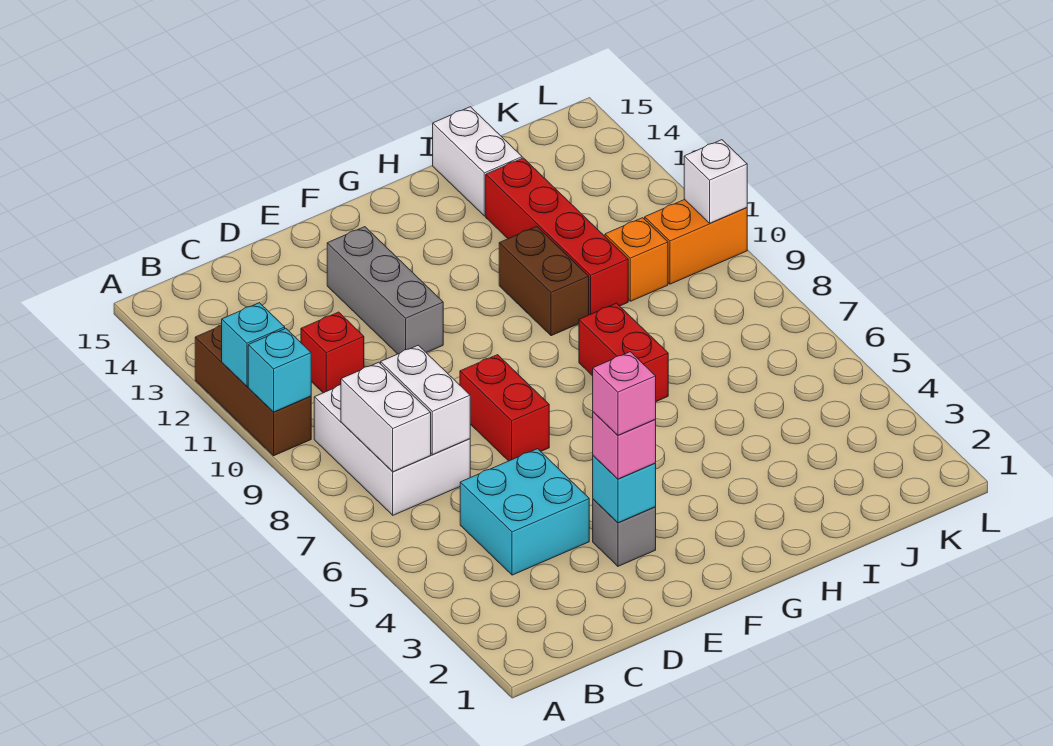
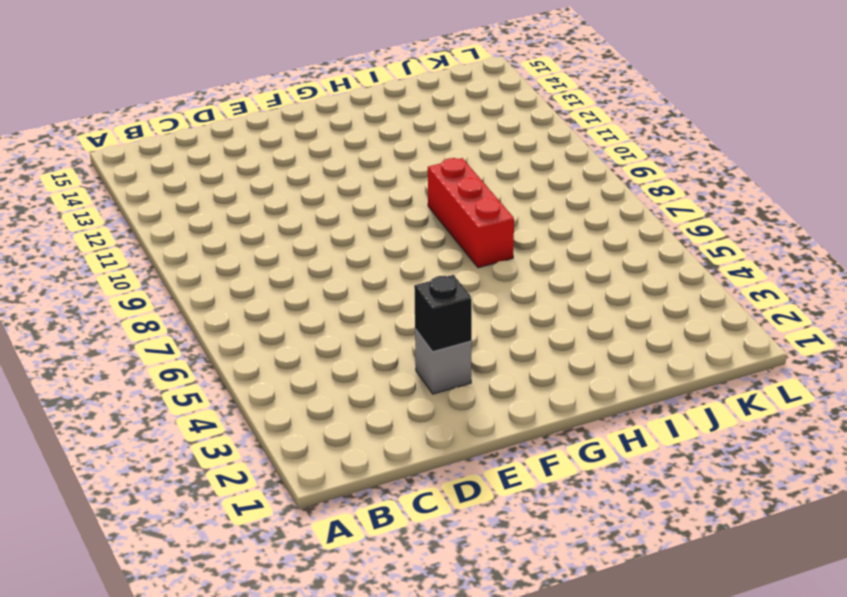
black 1x1 brick [414,275,472,352] -> cyan 1x1 brick [593,456,656,523]
red 1x3 brick [428,158,514,268] -> red 1x2 brick [579,303,668,402]
none -> brown 1x3 brick [195,325,311,456]
none -> white 2x3 brick [314,385,470,515]
none -> cyan 2x2 brick [460,449,589,575]

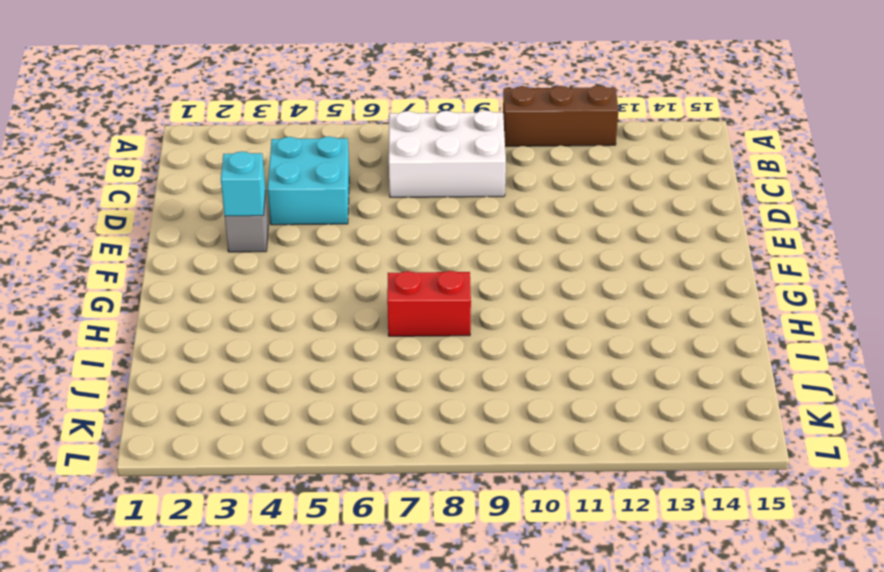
none -> red 1x1 brick [301,312,364,393]
none -> red 1x2 brick [460,355,549,461]
none -> grey 1x3 brick [327,227,443,354]

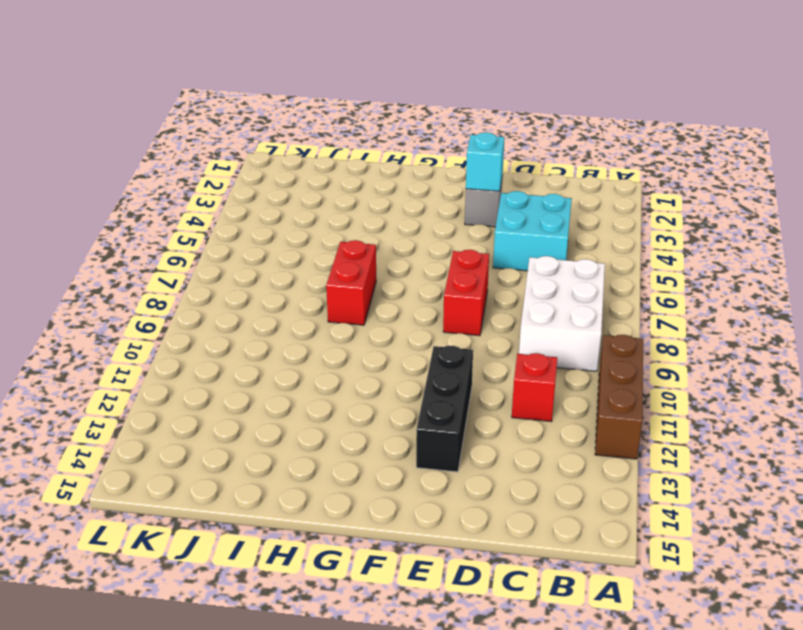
black 1x3 brick [416,346,473,472] -> grey 1x3 brick [327,227,443,354]
none -> brown 1x2 brick [499,226,589,336]
none -> red 1x4 brick [486,158,628,315]
none -> white 1x2 brick [433,107,522,216]

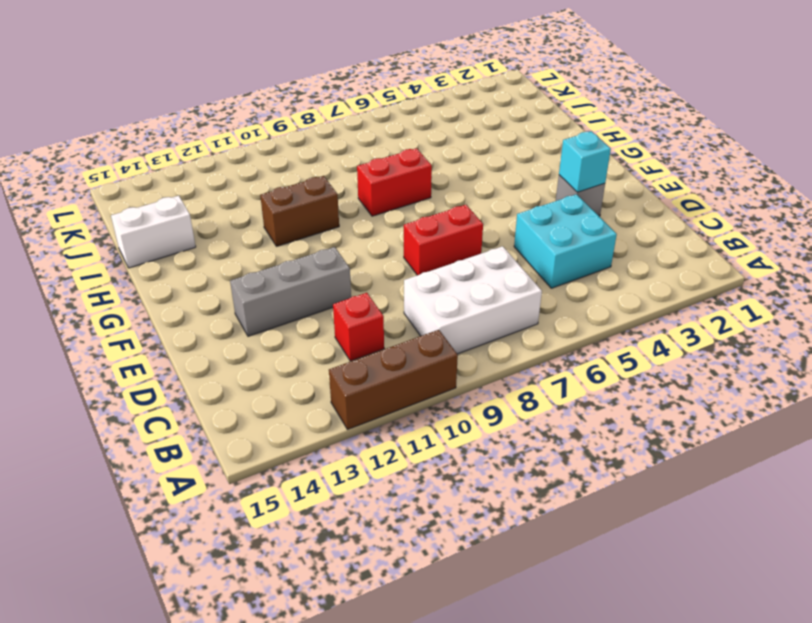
none -> red 1x4 brick [486,158,628,315]
none -> orange 1x1 brick [605,218,668,301]
none -> orange 1x2 brick [645,200,747,284]

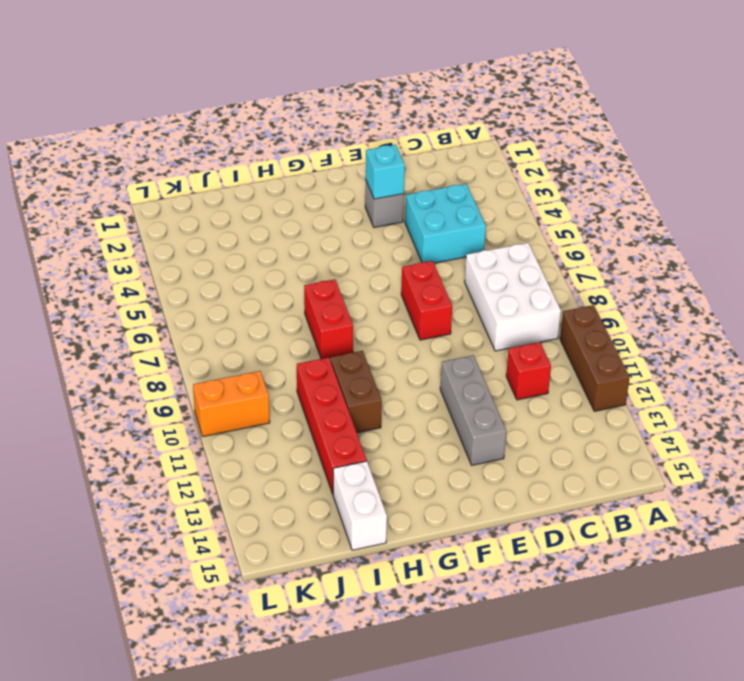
none -> orange 1x1 brick [605,218,668,301]
none -> cyan 1x1 brick [248,328,311,412]
none -> cyan 1x1 brick [222,303,285,386]

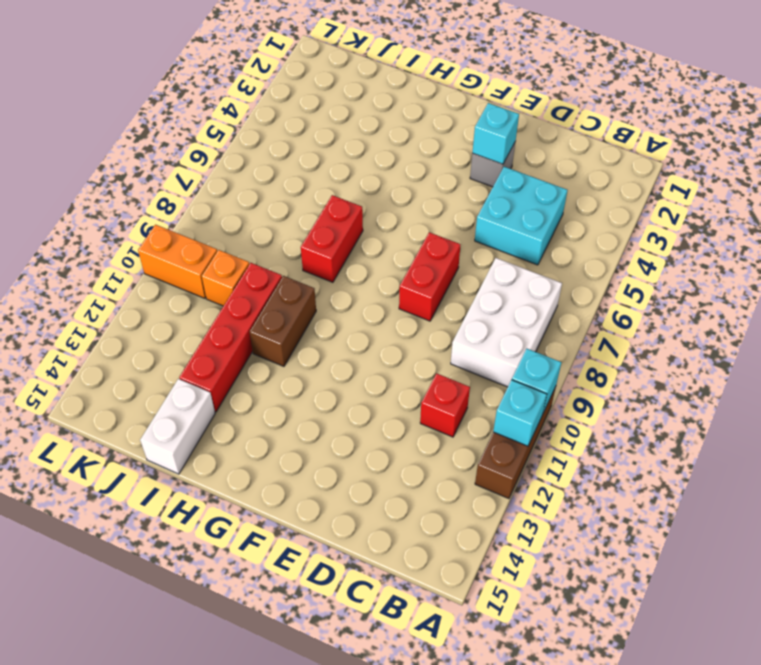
none -> grey 1x3 brick [327,227,443,354]
none -> white 1x2 brick [341,362,431,472]
none -> white 1x2 brick [381,345,470,455]

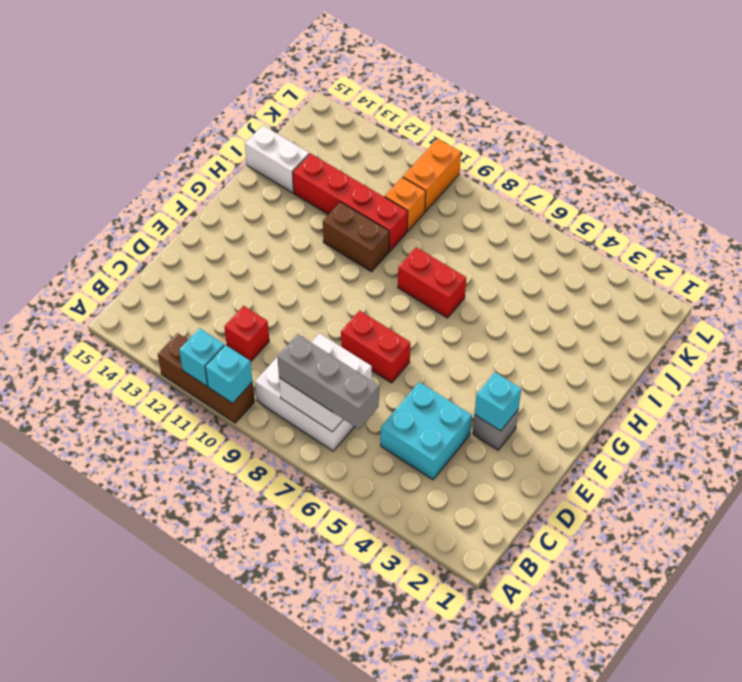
grey 1x3 brick [277,334,379,429] -> grey 1x3 brick moved to [327,227,443,354]
none -> white 1x1 brick [684,140,747,223]
none -> pink 1x1 brick [593,412,656,479]
none -> pink 1x1 brick [593,352,656,435]

